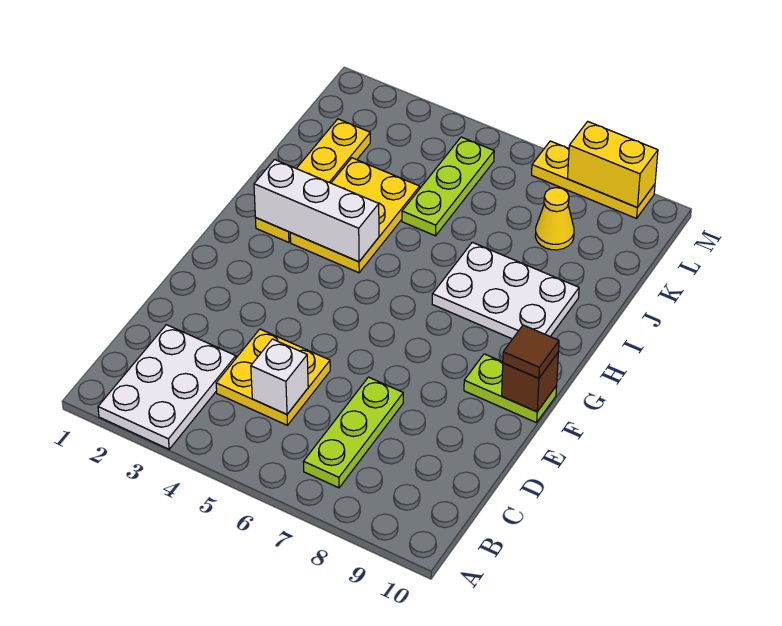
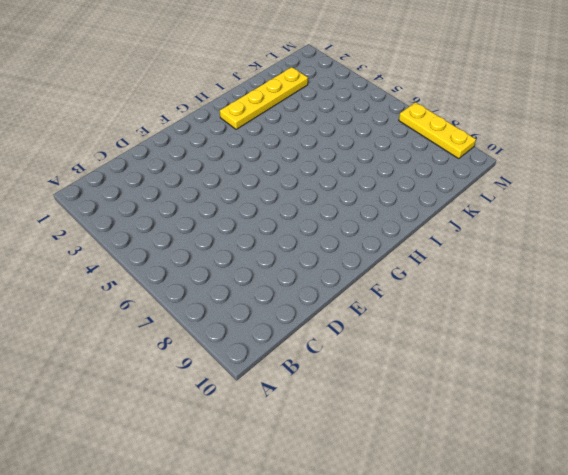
none -> white 2x3 plate [98,325,236,449]
none -> lime 1x3 plate [303,377,403,488]
none -> yellow 2x2 plate [216,329,330,425]

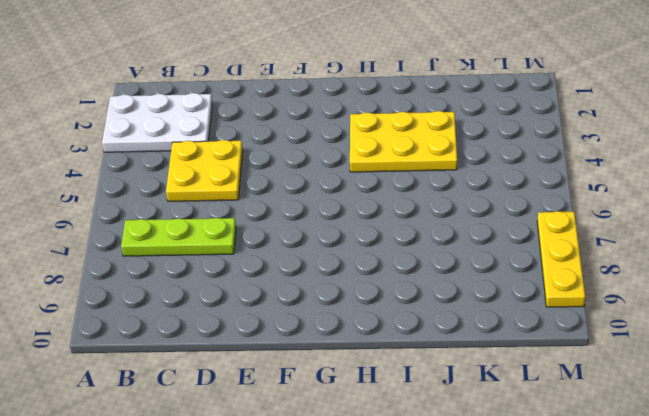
none -> lime 1x2 plate [464,354,557,423]
none -> yellow 1x4 plate [255,119,370,242]
none -> white 2x3 plate [432,242,579,339]

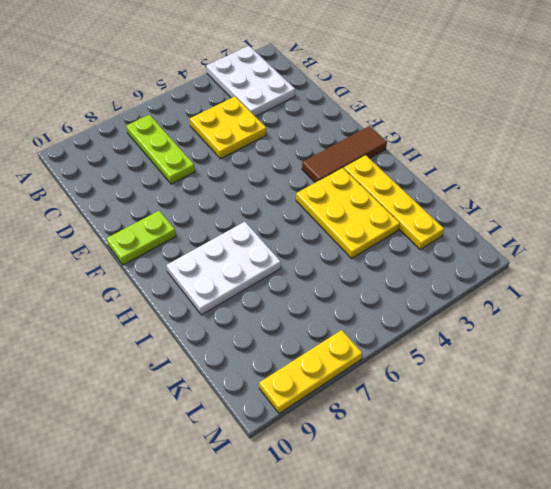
brown 1x3 tile [302,126,387,183] -> none
none -> lime 1x3 plate [402,137,494,236]
none -> yellow 1x1 cone [535,188,574,250]
none -> white 1x1 brick [251,339,308,414]

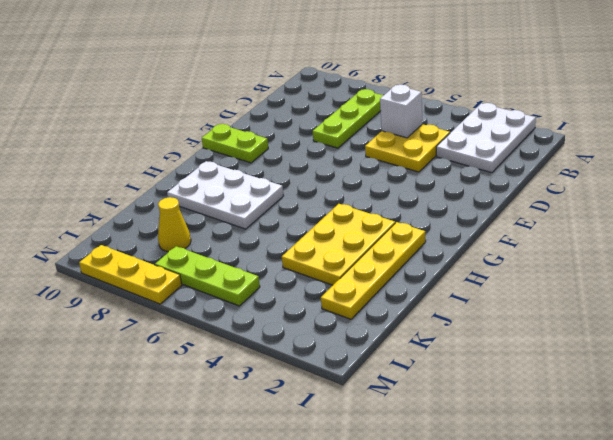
lime 1x3 plate [155,246,260,306] -> lime 1x3 plate turned to [402,137,494,236]
none -> brown 1x1 brick [502,353,558,412]
none -> white 1x3 brick [254,160,379,262]
none -> yellow 1x2 brick [567,122,658,207]

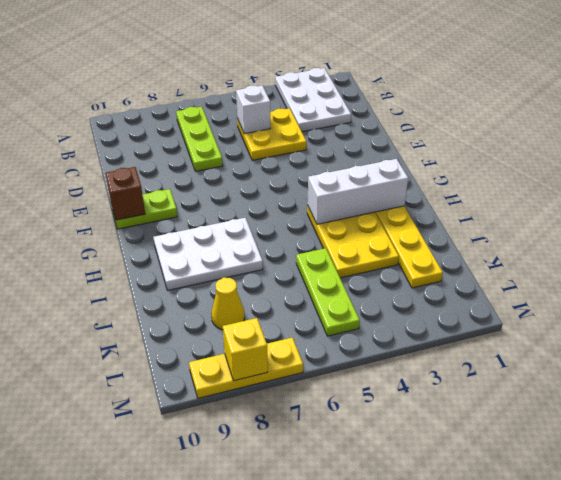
yellow 1x1 brick [223,318,268,381] -> yellow 1x2 brick [567,122,658,207]
none -> brown 1x1 tile [503,325,559,378]

